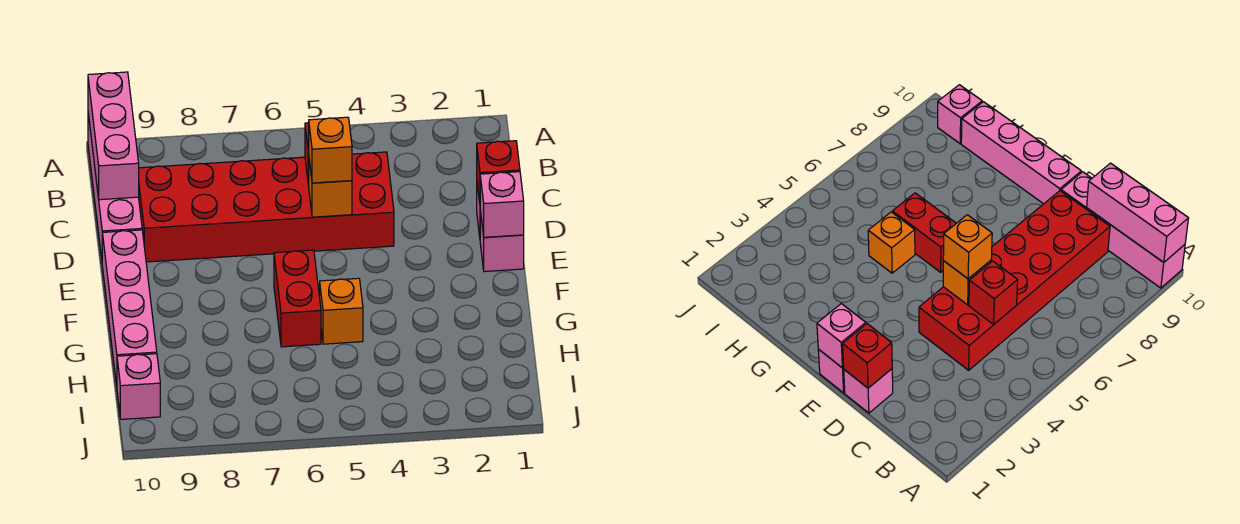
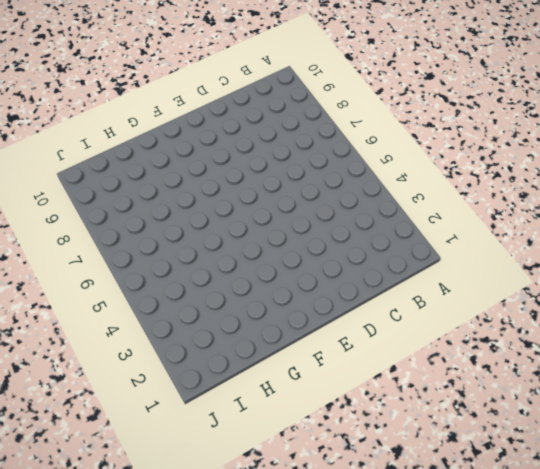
none -> pink 1x4 brick [88,114,142,258]
none -> red 2x6 brick [139,152,394,262]
none -> pink 1x1 brick [844,369,893,413]

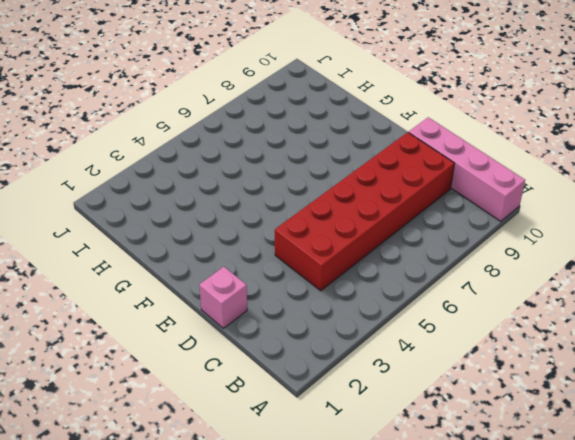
none -> pink 1x1 brick [480,211,524,272]
none -> pink 1x4 brick [102,230,157,386]
none -> red 1x2 brick [274,250,321,347]

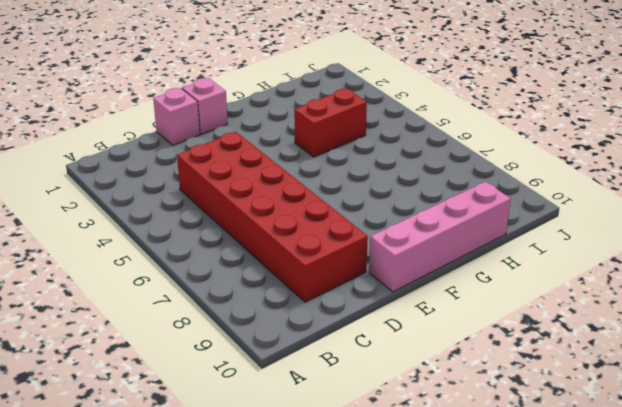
red 1x2 brick [294,88,367,157] -> red 1x2 brick moved to [274,250,321,347]
none -> pink 1x4 brick [88,114,142,258]
none -> orange 1x1 brick [320,278,363,344]
none -> pink 1x1 brick [117,354,160,419]

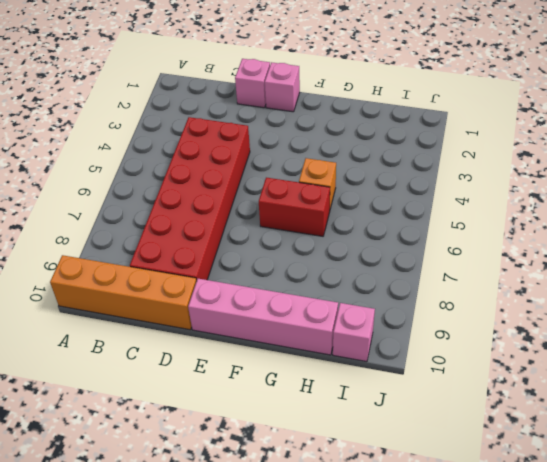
orange 1x4 brick [50,255,197,330] -> pink 1x4 brick [88,114,142,258]
none -> pink 1x3 brick [88,72,139,200]
none -> red 1x1 brick [969,261,1018,325]
none -> red 1x1 brick [477,141,520,202]

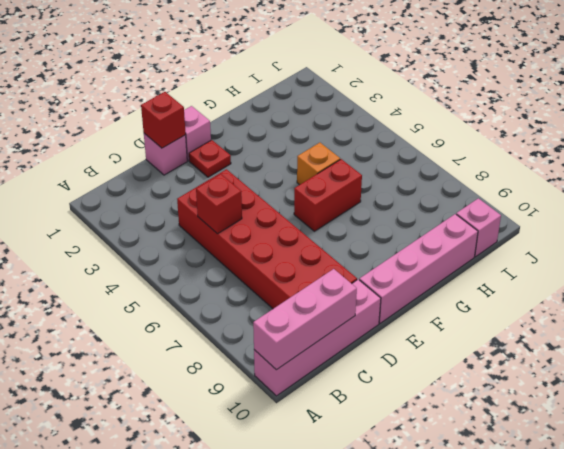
red 1x1 plate [189,140,231,177] -> none
none -> orange 1x1 brick [309,161,352,217]
none -> pink 1x1 brick [480,172,524,237]
none -> orange 1x1 brick [308,117,352,183]

